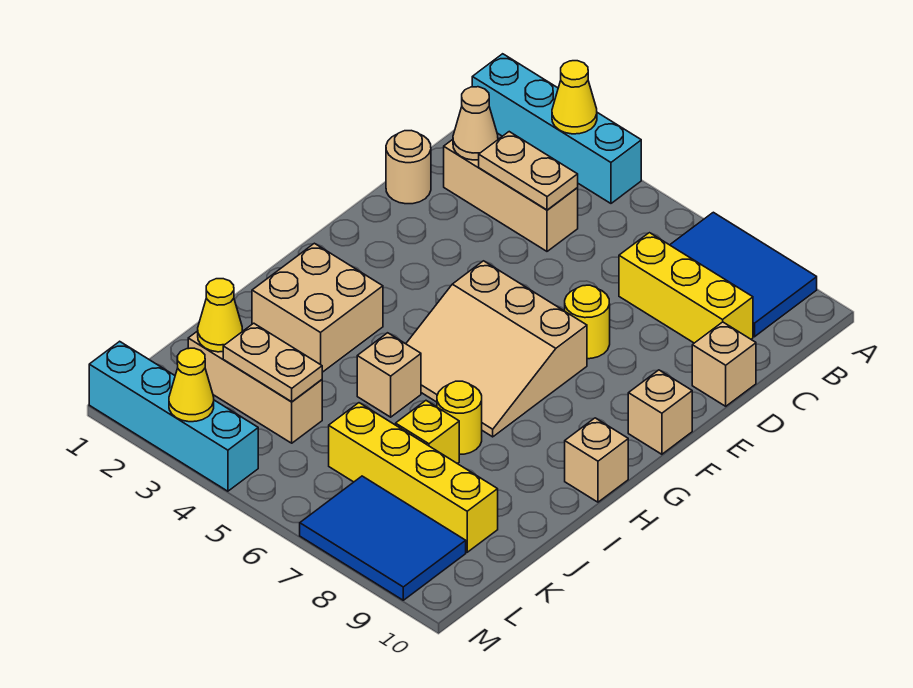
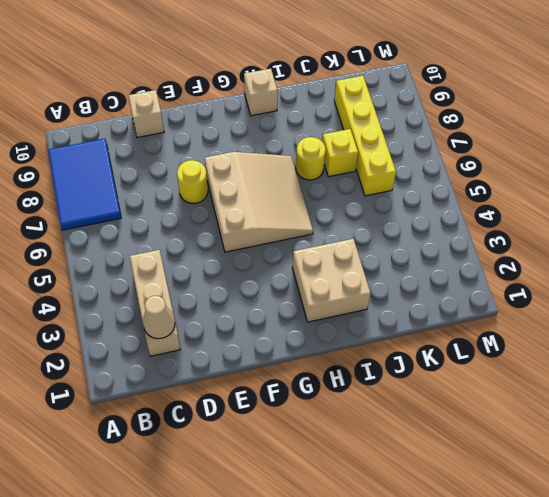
none -> cyan 1x4 brick [472,54,641,203]
none -> yellow 1x3 brick [619,233,753,343]
none -> tan 1x1 round brick [386,131,431,204]

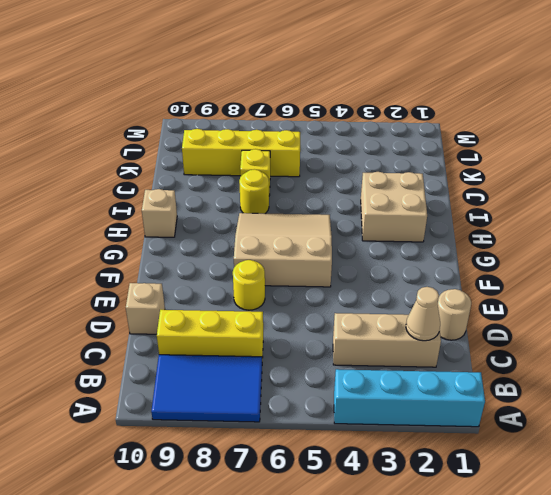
none -> tan 1x1 brick [628,370,692,454]
none -> tan 1x1 brick [357,333,421,417]
none -> tan 1x3 brick [188,330,322,443]

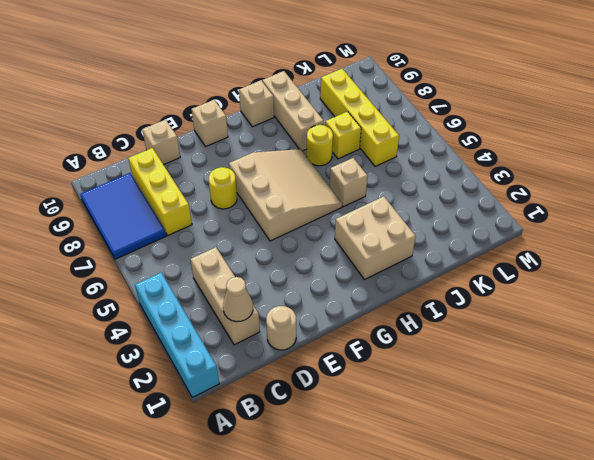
tan 1x3 brick [262,71,324,151] -> tan 1x3 brick moved to [188,330,322,443]
none -> blue 2x3 tile [300,476,466,600]
none -> cyan 1x4 brick [89,341,258,491]
none -> yellow 1x1 cone [552,61,597,134]

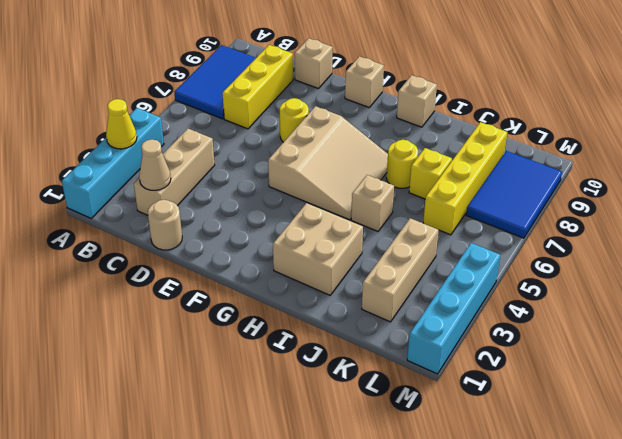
none -> tan 1x2 plate [479,132,578,210]
none -> yellow 1x1 cone [198,279,242,352]
none -> tan 1x2 plate [223,323,322,402]

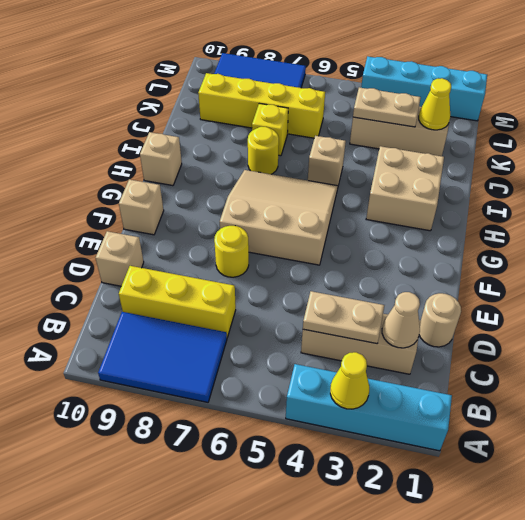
none -> yellow 1x1 cone [169,348,214,422]

